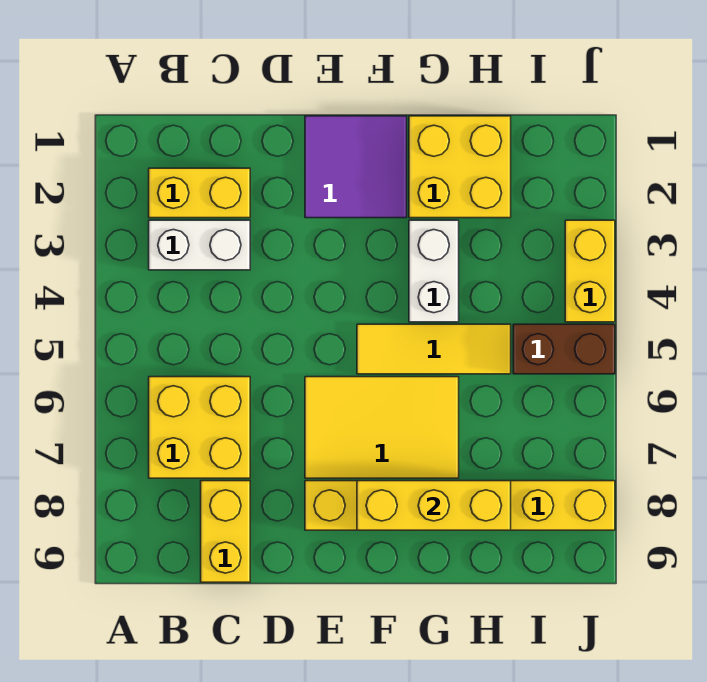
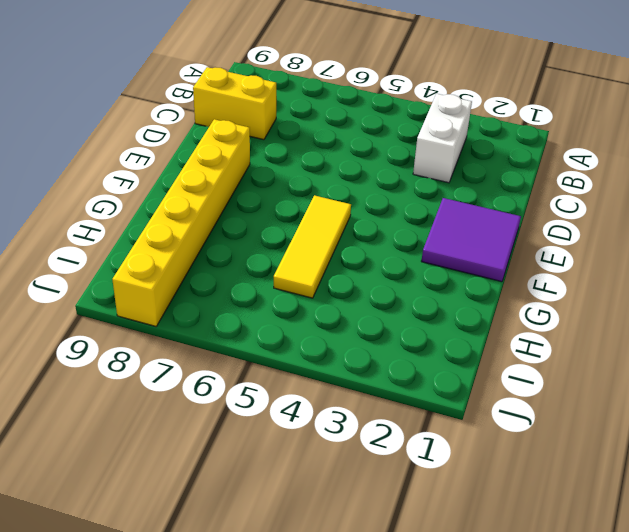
none -> yellow 1x2 brick [149,168,250,218]
none -> yellow 2x2 brick [149,377,250,478]
none -> yellow 2x3 tile [305,377,459,478]

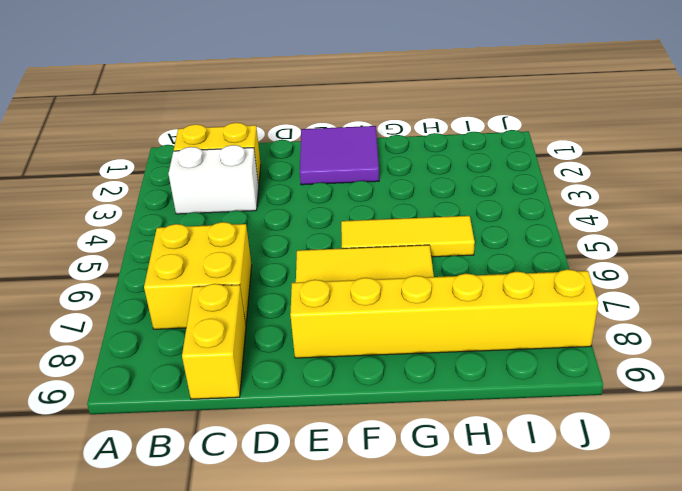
none -> yellow 2x2 brick [409,116,511,218]
none -> white 1x2 brick [409,220,459,322]
none -> brown 1x2 brick [513,324,615,374]

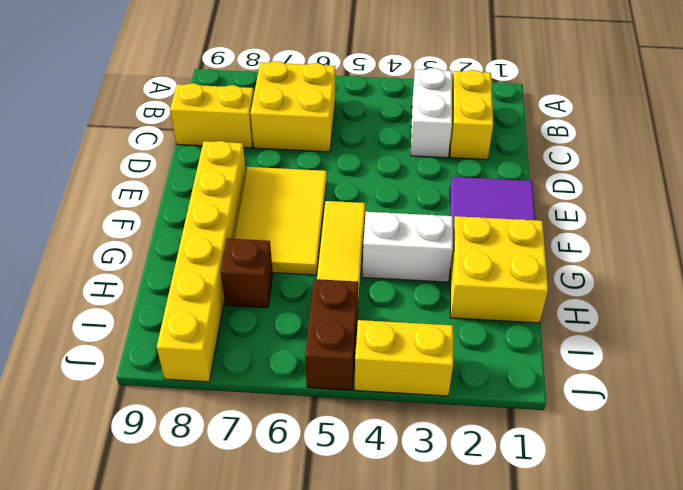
brown 1x1 brick [221,238,273,308] -> none
none -> yellow 1x3 brick [357,481,511,530]

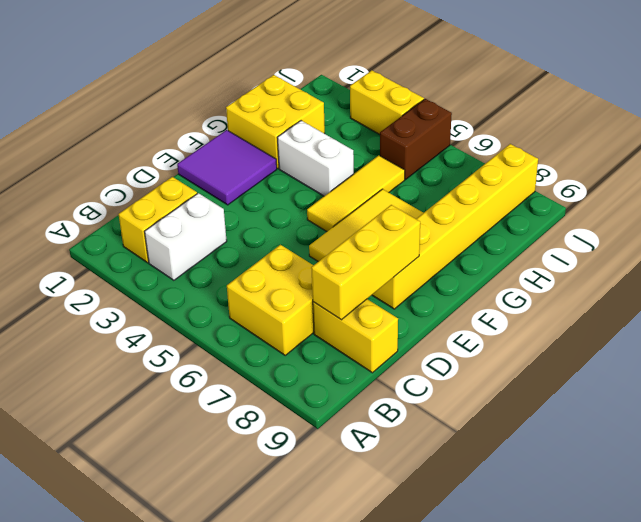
yellow 1x3 brick [311,205,420,320] -> yellow 1x3 brick moved to [357,481,511,530]

